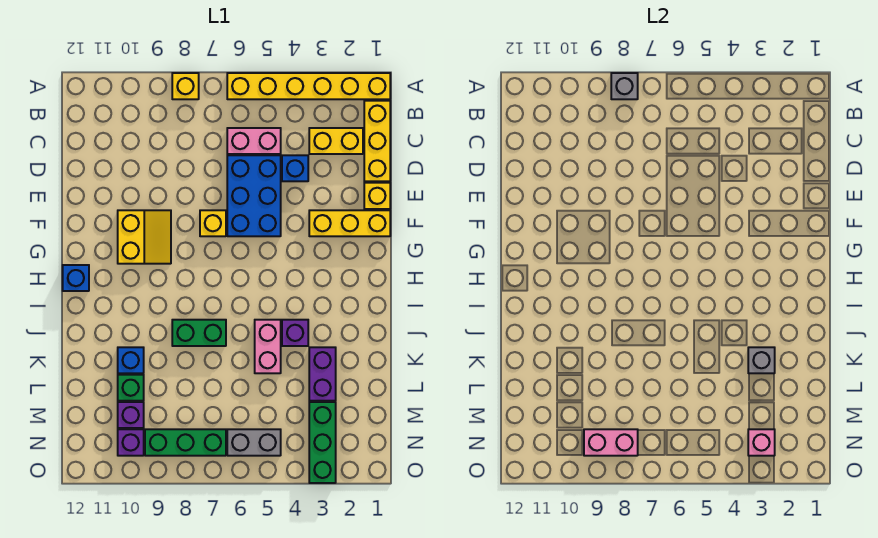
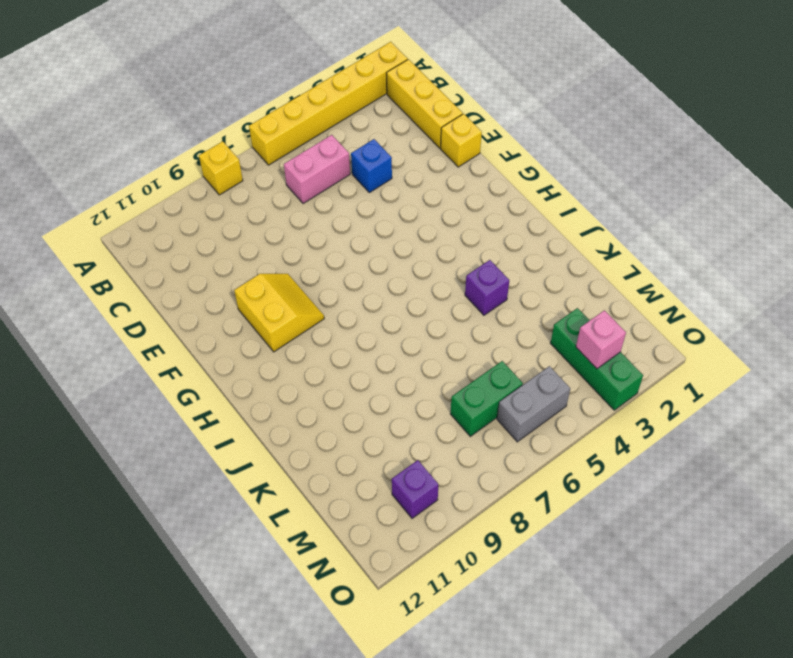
green 1x2 brick [450,361,523,436] -> green 1x2 brick moved to [172,320,226,346]
none -> yellow 1x2 brick [309,128,363,154]
none -> blue 2x3 brick [227,155,281,236]
none -> yellow 1x3 brick [309,210,390,236]

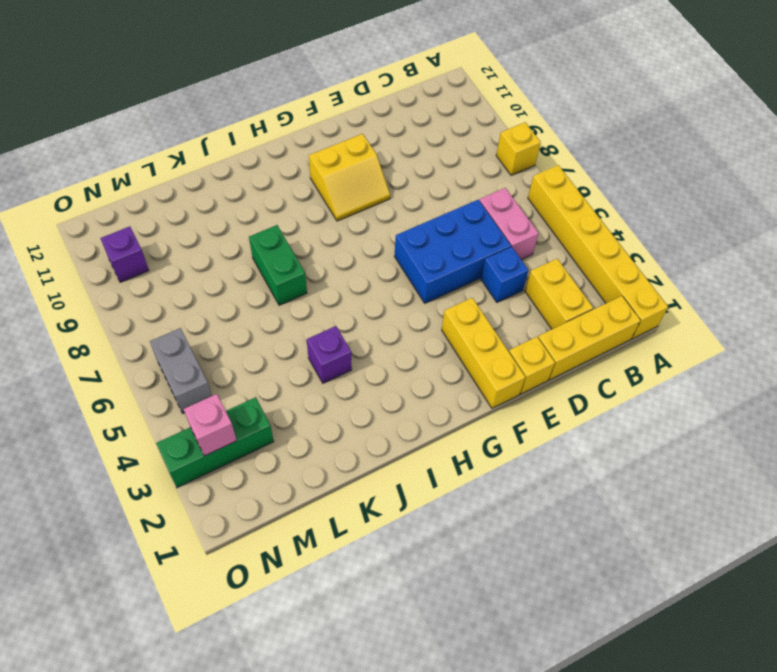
none -> yellow 1x1 brick [200,210,226,236]
none -> blue 1x1 brick [63,265,89,291]
none -> pink 1x2 brick [255,320,281,373]

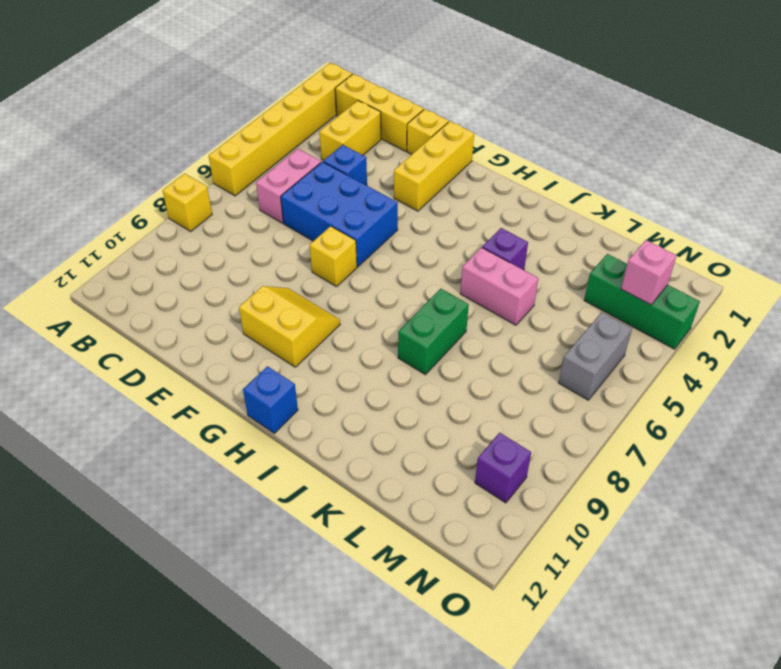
none -> purple 1x2 brick [309,347,336,401]
none -> blue 1x1 brick [118,347,144,373]
none -> green 1x1 brick [118,375,144,401]

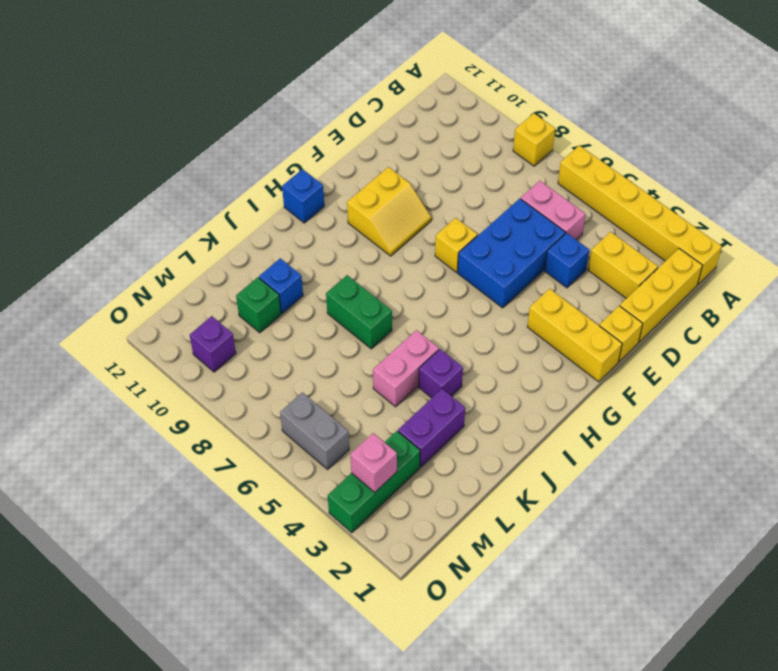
none -> purple 1x1 brick [118,402,144,428]
none -> green 1x3 brick [145,429,226,456]
none -> grey 1x1 brick [611,73,638,99]

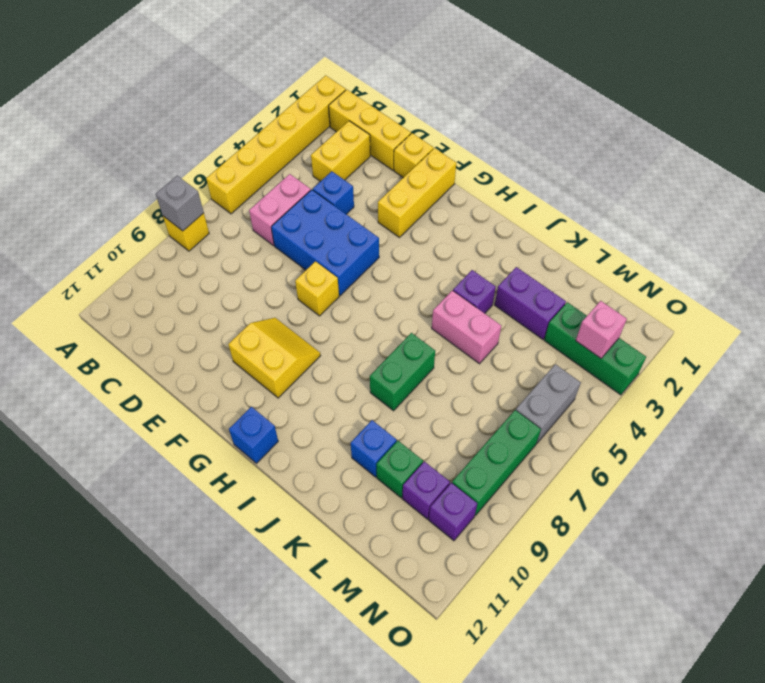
none -> grey 1x1 brick [748,347,775,373]
none -> pink 1x2 brick [584,429,638,456]

